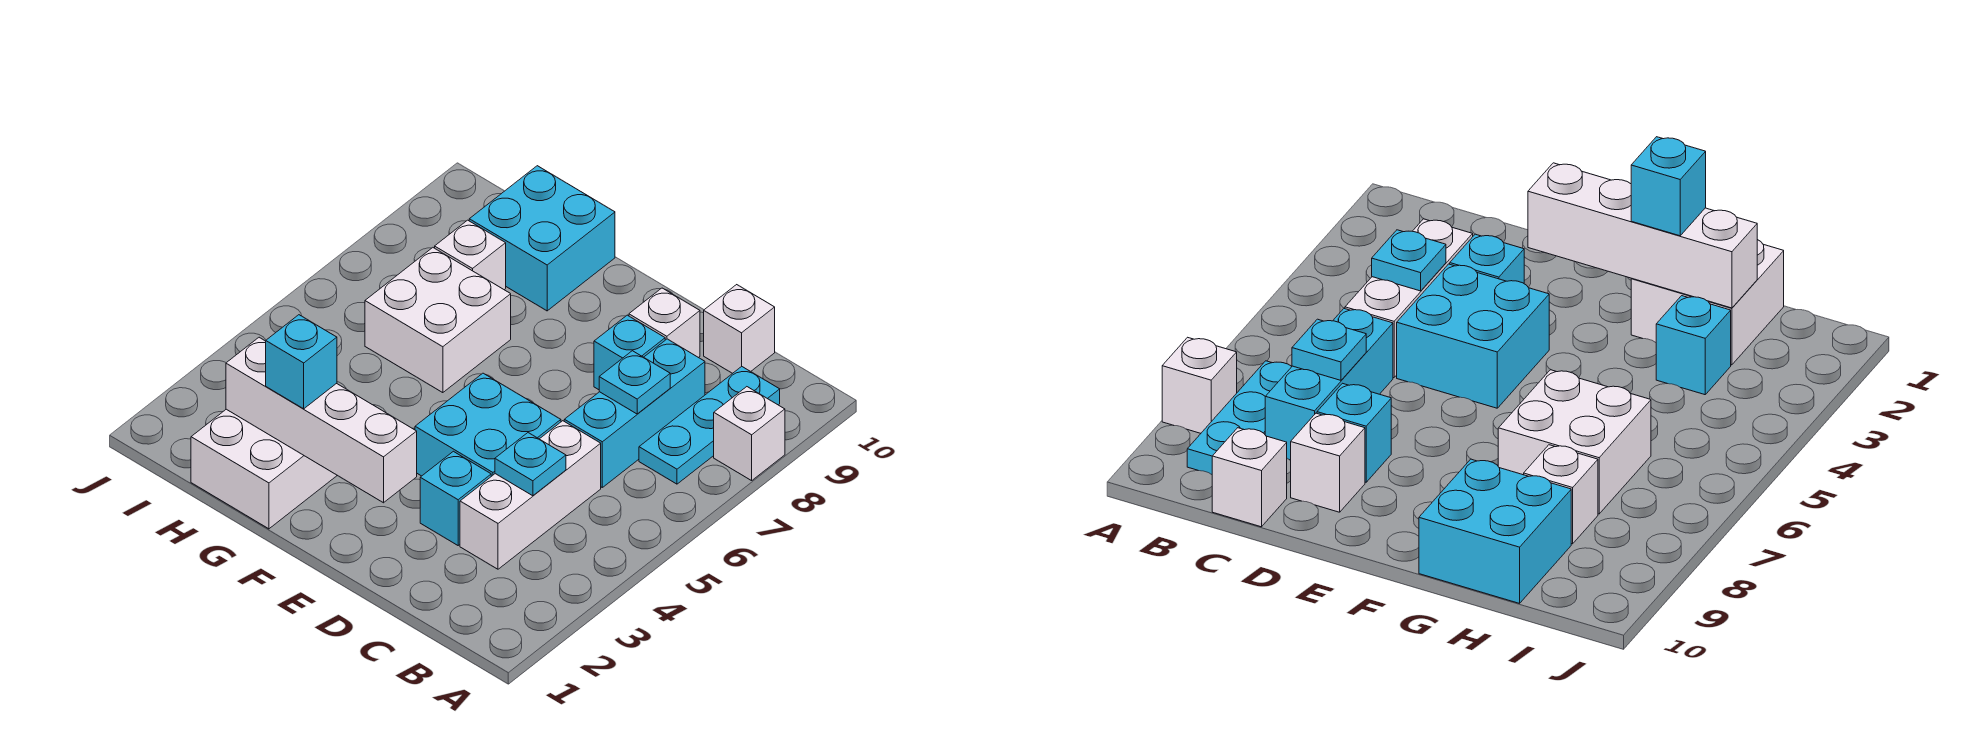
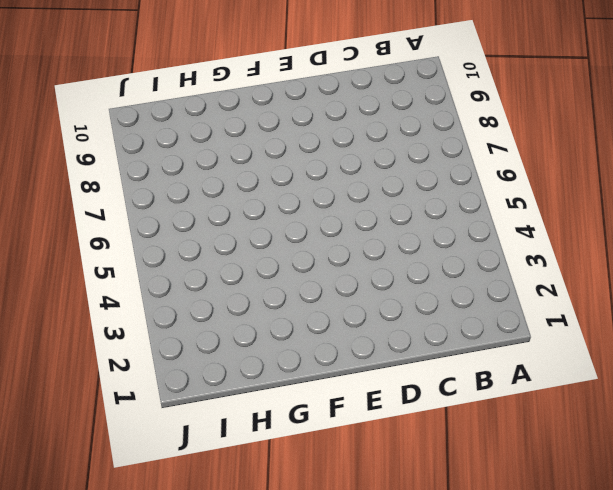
none -> white 1x1 brick [714,387,785,481]
none -> cyan 1x3 plate [639,367,780,484]
none -> white 1x3 brick [460,421,601,569]

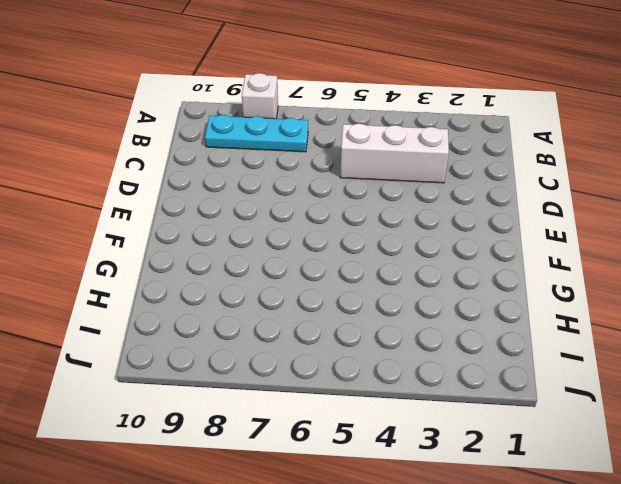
none -> cyan 1x3 brick [564,339,705,487]
none -> white 1x1 brick [704,285,775,373]
none -> cyan 1x1 brick [420,451,491,545]

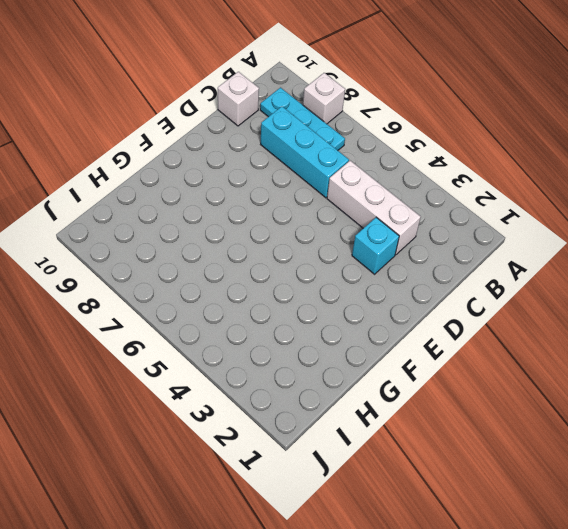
none -> cyan 2x2 brick [415,373,561,476]
none -> cyan 1x1 brick [594,315,665,390]
none -> white 1x1 brick [629,288,700,358]

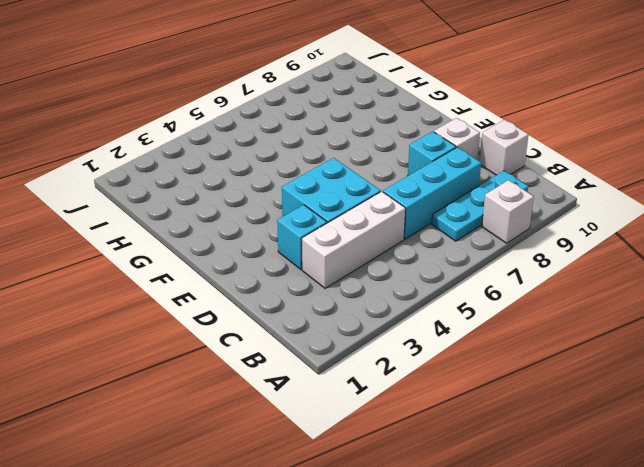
none -> white 2x2 brick [191,409,337,529]
none -> white 2x2 brick [365,248,511,393]
none -> cyan 2x2 brick [469,166,615,311]

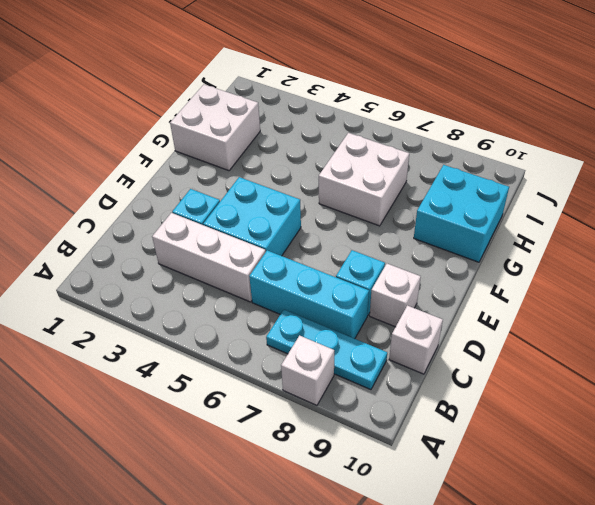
none -> cyan 1x1 brick [1656,296,1731,395]
none -> white 1x1 brick [435,220,506,290]
none -> cyan 1x1 plate [495,433,566,496]

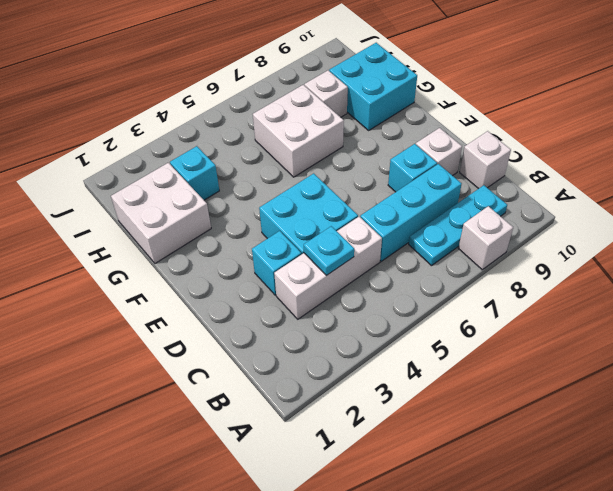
none -> cyan 1x1 plate [599,351,670,414]
none -> white 1x4 brick [226,337,417,503]
none -> cyan 1x1 brick [266,315,337,409]

